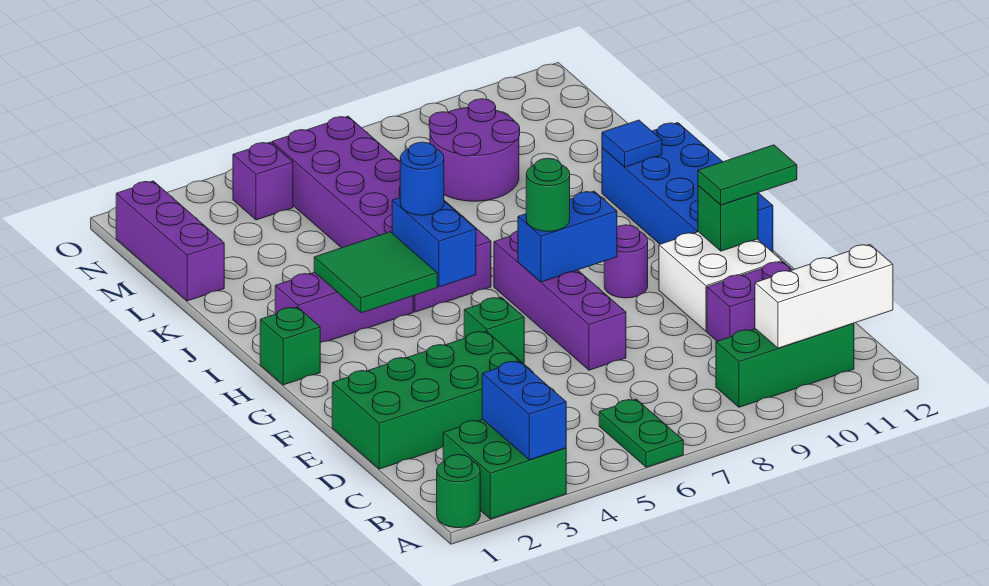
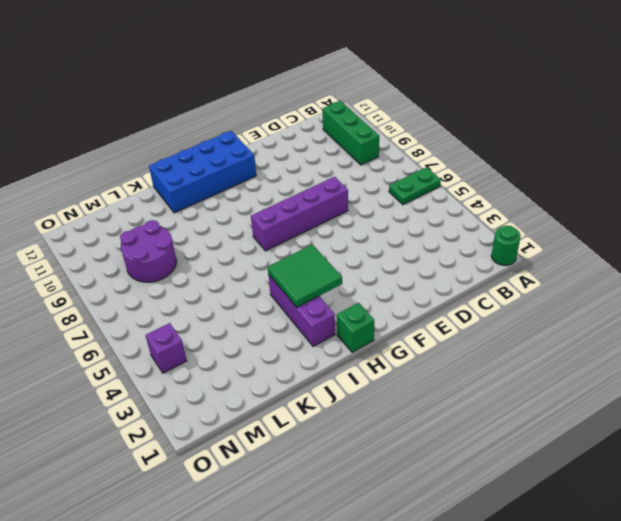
none -> green 2x2 brick [443,419,566,519]
none -> green 2x4 brick [332,331,533,469]
none -> purple 1x2 brick [707,262,792,341]

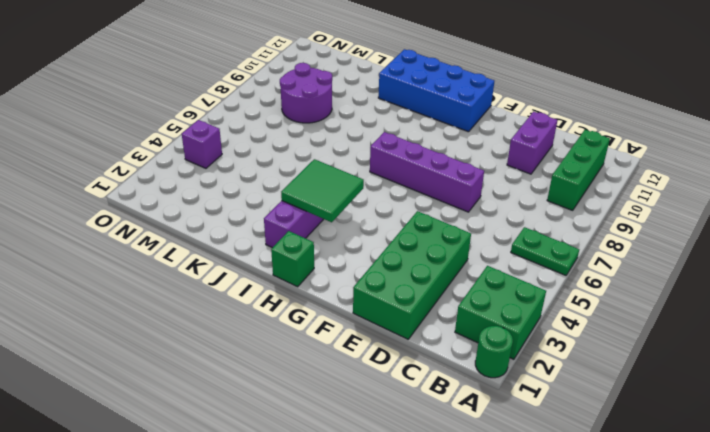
none -> white 2x2 brick [659,232,782,331]
none -> green 1x1 brick [464,297,524,363]
none -> purple 1x1 round brick [604,225,648,298]

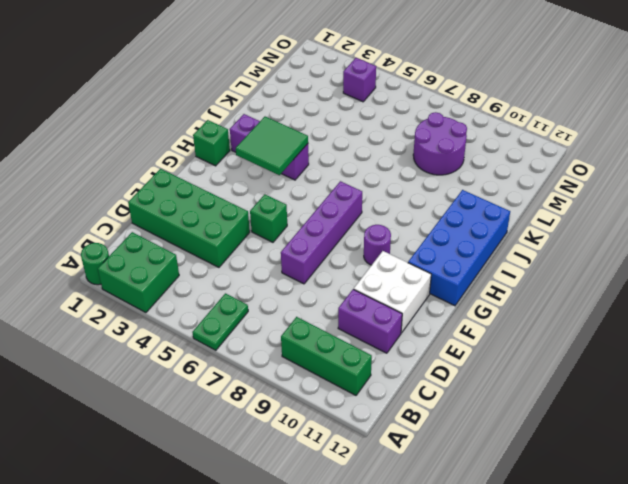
none -> purple 2x6 brick [272,116,491,312]
none -> purple 1x3 brick [116,181,224,301]
none -> blue 1x2 brick [482,361,566,460]

